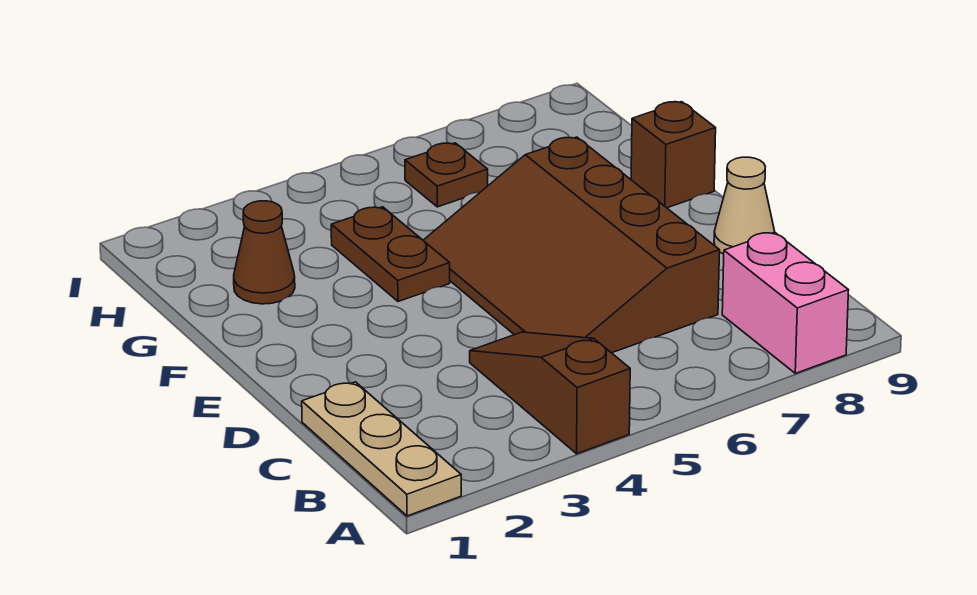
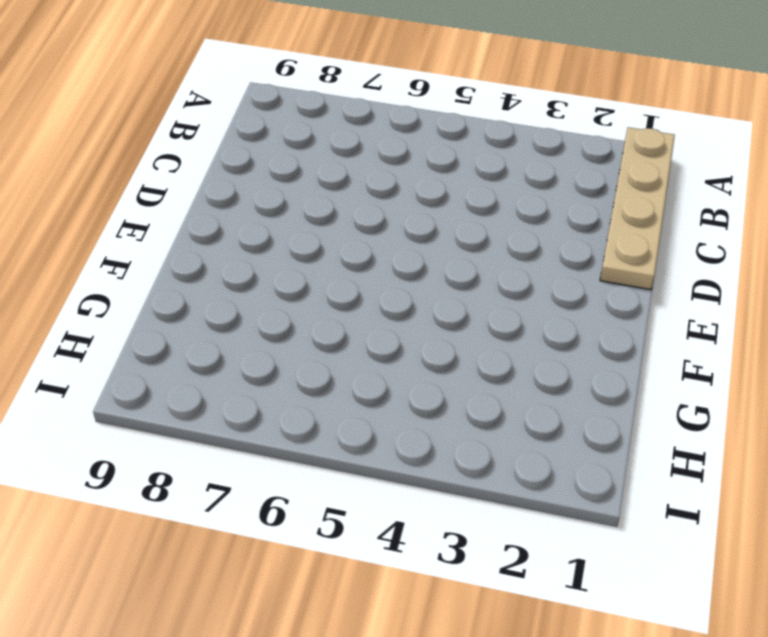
tan 1x4 plate [600,127,675,290] -> tan 1x3 plate [302,382,461,516]
none -> brown 1x3 slope [470,332,630,454]
none -> pink 1x2 brick [722,232,849,373]

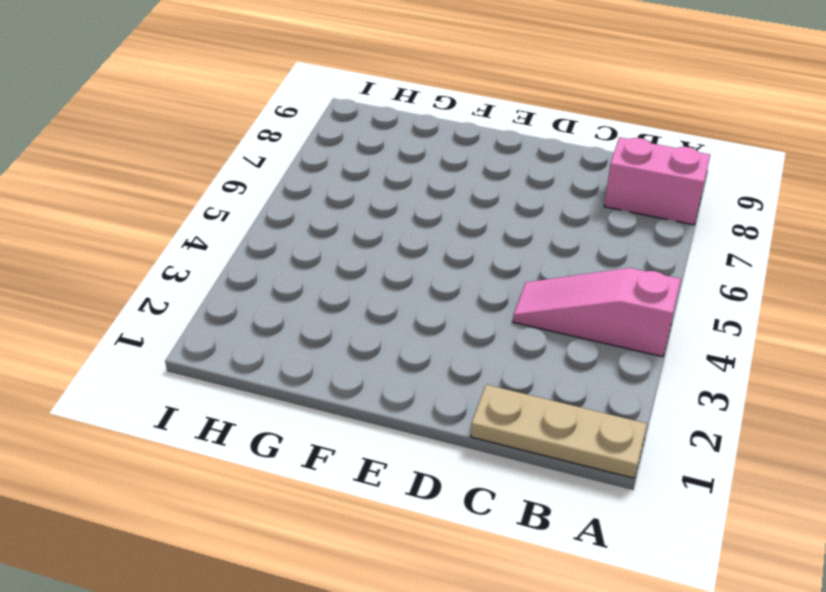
pink 1x3 slope [513,268,681,357] -> brown 1x3 slope [470,332,630,454]
none -> brown 3x4 slope [423,137,720,353]
none -> tan 1x1 cone [714,157,775,254]

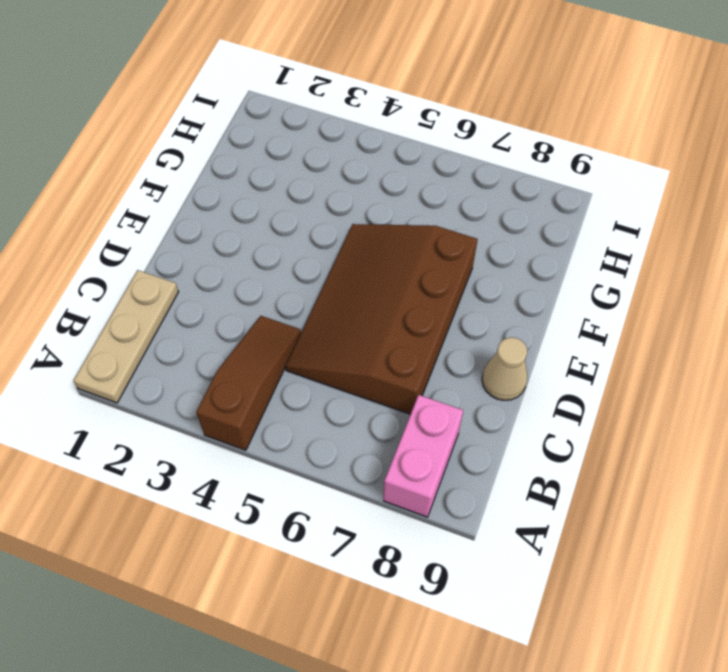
none -> brown 1x2 plate [331,207,450,301]
none -> brown 1x1 brick [631,102,716,208]

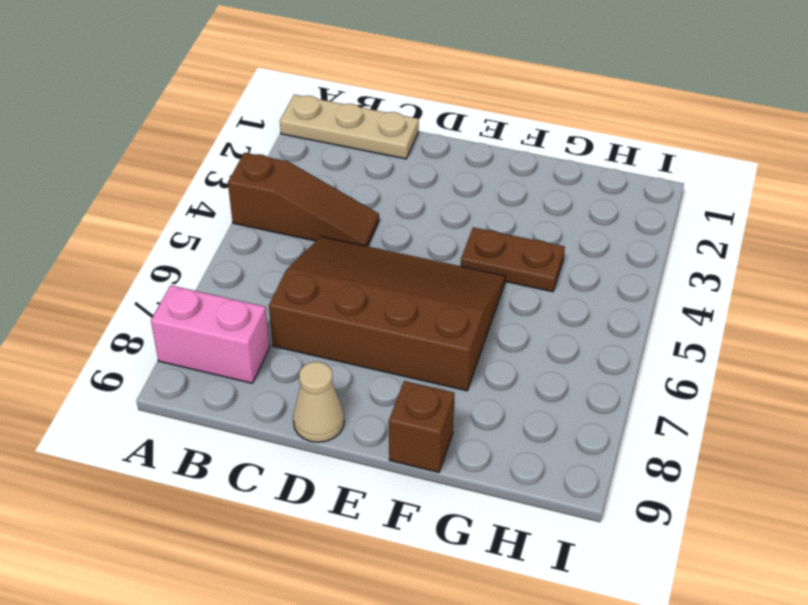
none -> brown 1x1 cone [234,201,295,304]
none -> brown 1x1 plate [405,143,488,207]

